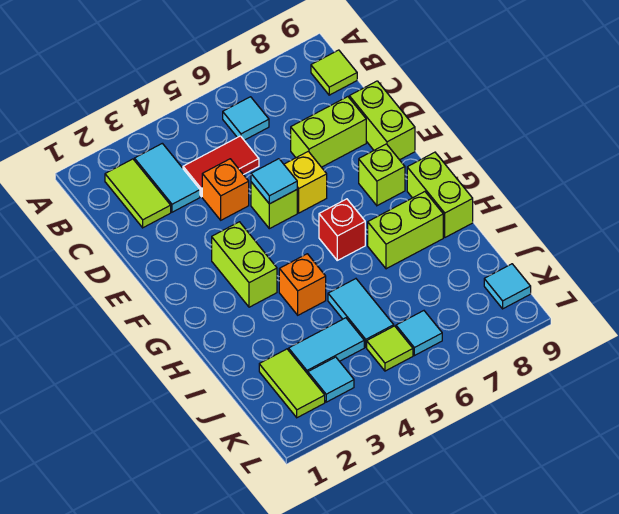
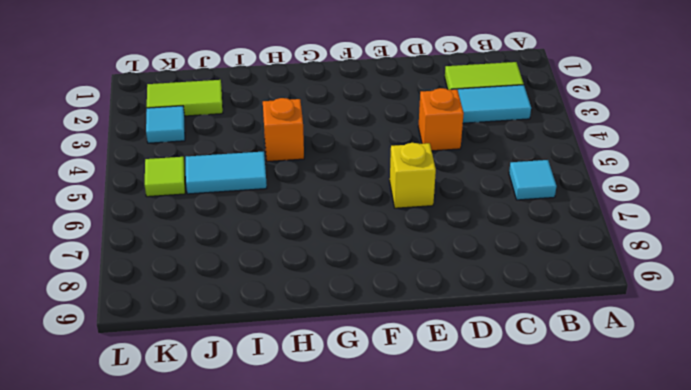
none -> lime 1x1 tile [311,50,357,95]
none -> red 1x2 tile [183,136,259,197]
none -> lime 1x2 brick [291,97,366,167]

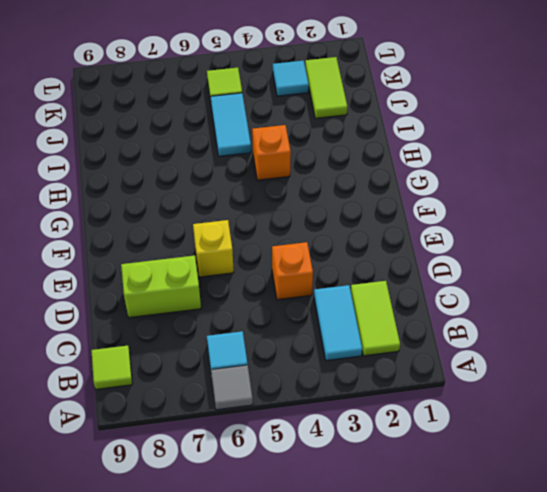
grey 1x1 tile [211,365,253,410] -> none
none -> red 1x2 tile [183,136,259,197]
none -> lime 1x2 brick [349,81,415,160]
none -> lime 1x1 brick [251,182,297,229]

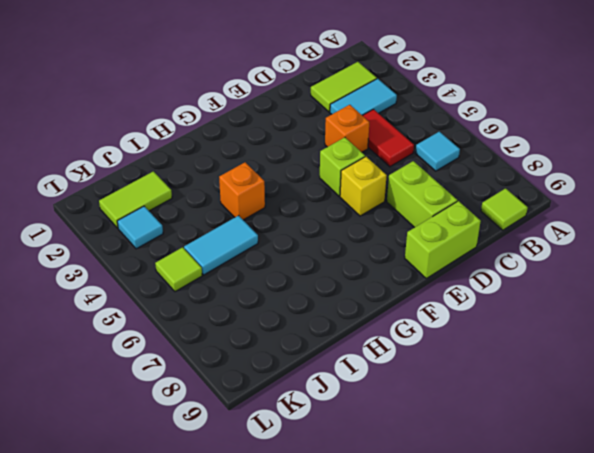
none -> lime 1x2 brick [212,222,277,307]
none -> lime 1x1 brick [359,144,405,206]
none -> red 1x1 brick [319,199,365,260]

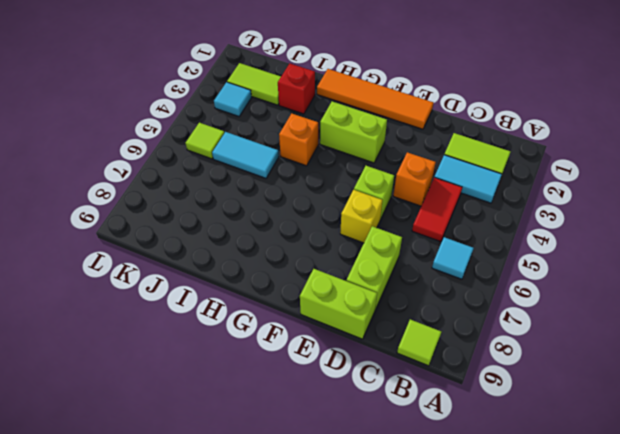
orange 1x4 tile [317,69,433,129] -> none
red 1x1 brick [278,63,315,114] -> red 1x1 brick moved to [319,199,365,260]
none -> lime 1x1 brick [359,144,405,206]
none -> lime 1x2 brick [407,152,473,237]
none -> lime 1x2 brick [368,192,443,269]

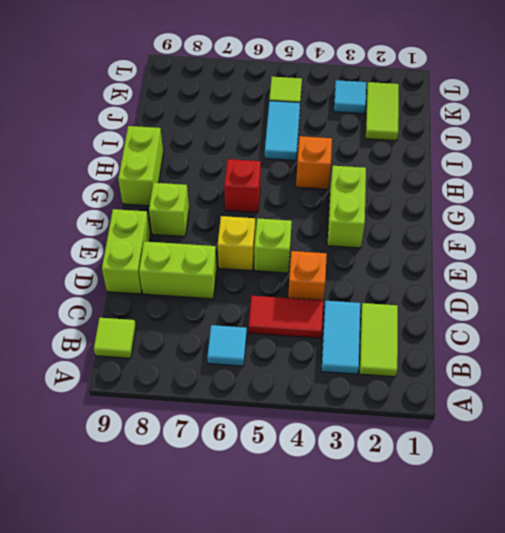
none -> lime 1x2 brick [368,192,443,269]
none -> cyan 1x2 tile [289,318,364,374]
none -> cyan 1x1 tile [396,311,442,356]

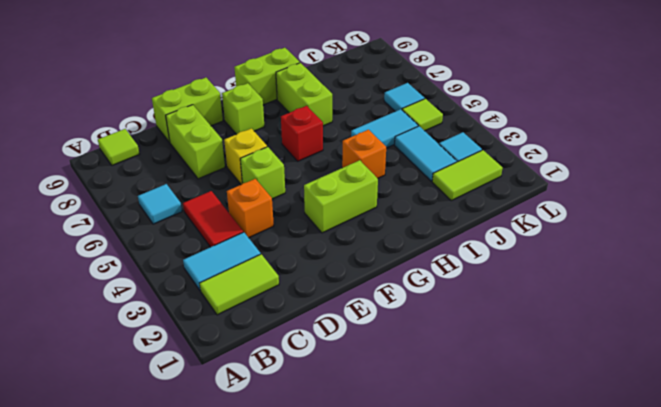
none -> cyan 1x1 tile [484,264,531,309]
none -> cyan 1x1 tile [251,159,297,204]

